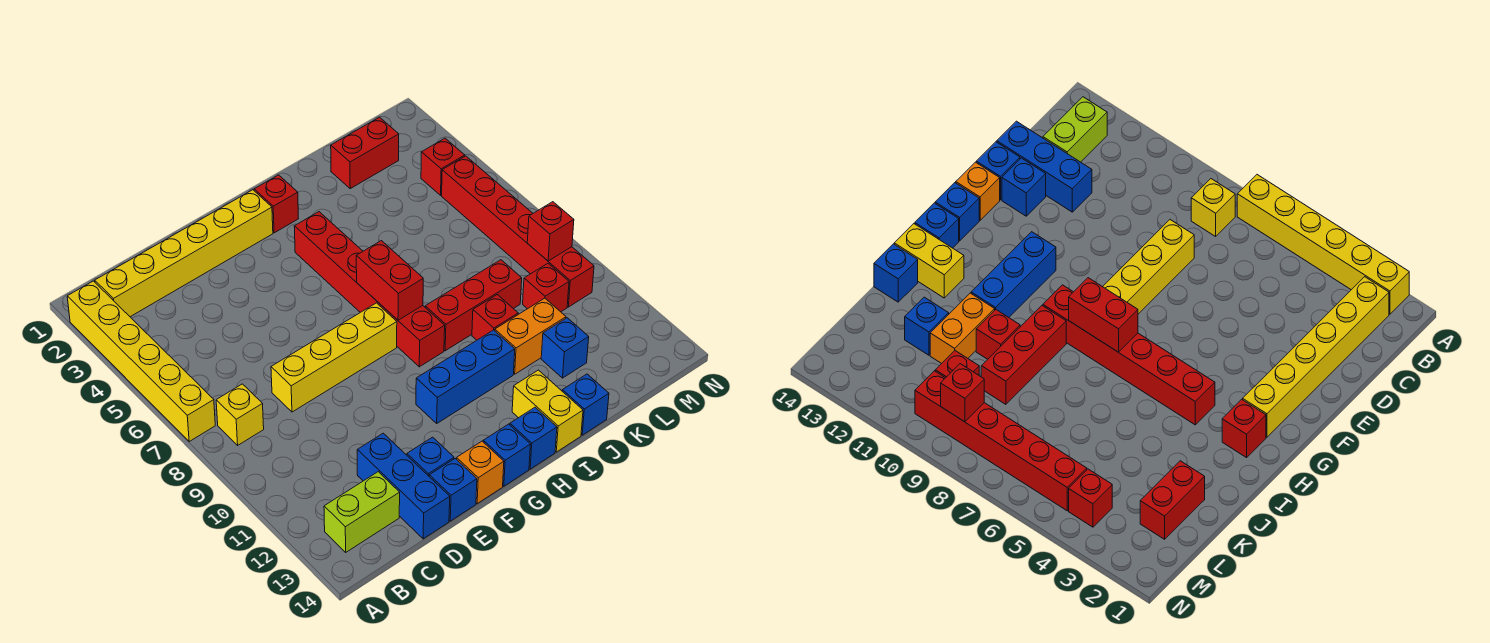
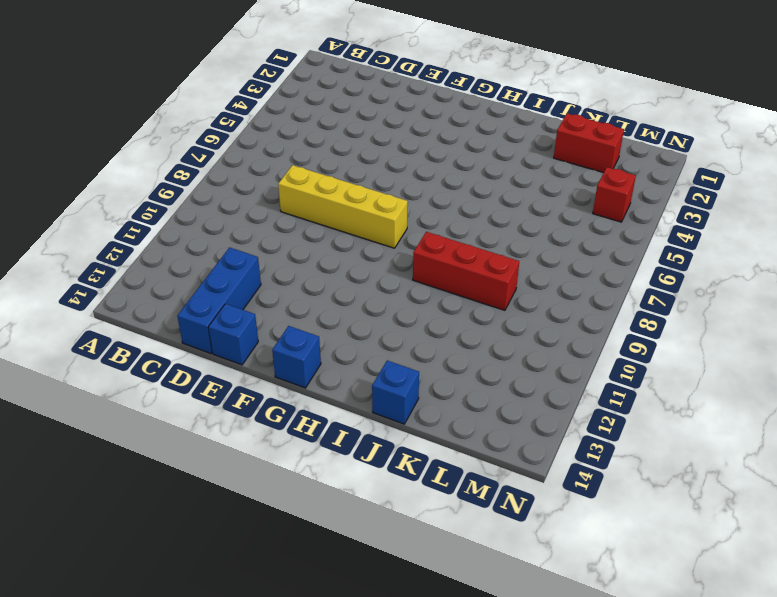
none -> yellow 1x6 brick [67,281,215,441]
none -> yellow 1x6 brick [95,190,273,317]
none -> yellow 1x1 brick [216,384,264,445]

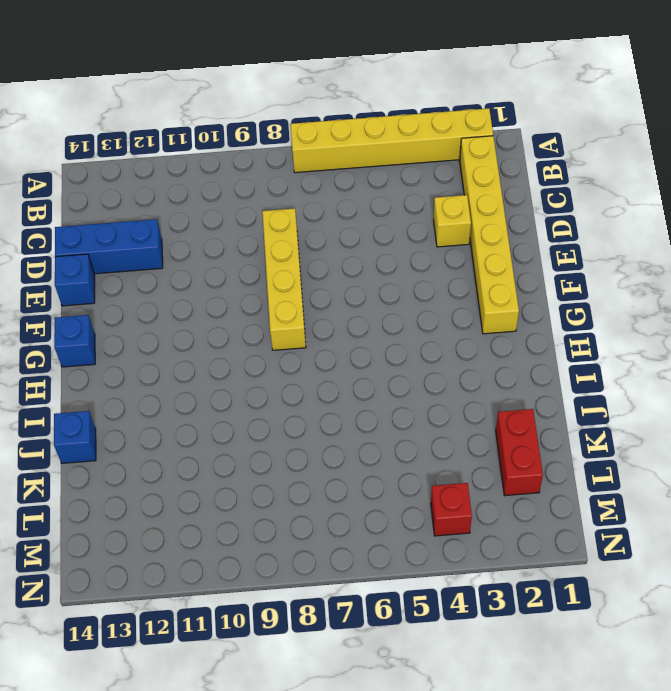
yellow 1x1 brick [434,195,471,247] -> yellow 1x1 brick moved to [216,384,264,445]
none -> lime 1x2 brick [324,472,400,552]
none -> blue 1x1 brick [407,437,454,476]
none -> orange 1x1 brick [457,441,504,504]

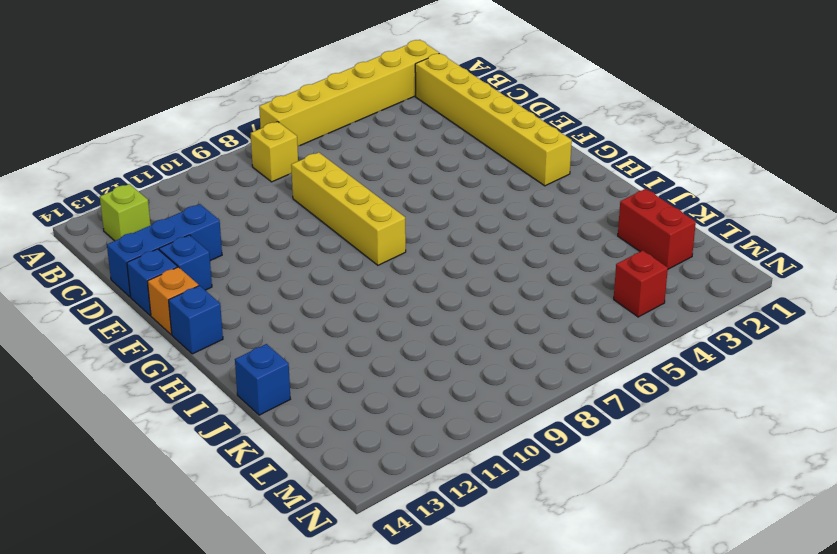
lime 1x1 brick [100,184,151,241] -> lime 1x2 brick [324,472,400,552]
none -> blue 1x3 brick [416,330,515,423]
none -> red 1x1 brick [254,175,299,233]
none -> red 1x6 brick [294,212,445,367]

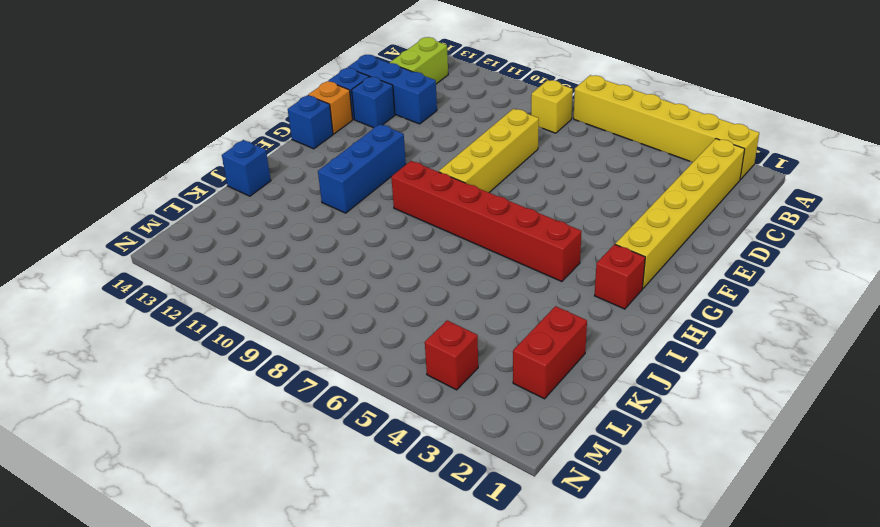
none -> blue 1x1 brick [510,407,557,469]
none -> red 1x3 brick [425,260,522,351]
none -> yellow 1x2 brick [512,370,583,452]

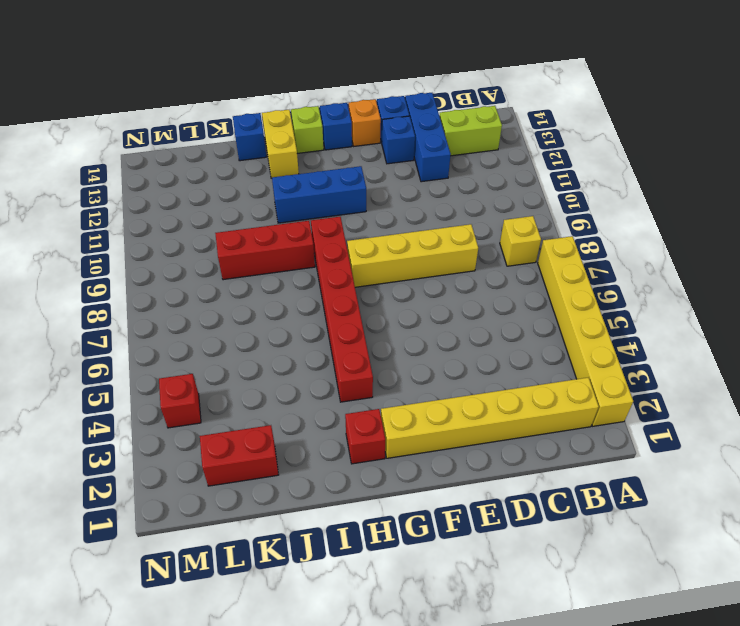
lime 1x1 brick [291,106,324,153] -> blue 1x1 brick [510,407,557,469]
none -> red 1x1 brick [472,295,518,340]
none -> orange 1x2 brick [495,298,566,374]
none -> blue 1x1 brick [541,318,589,378]

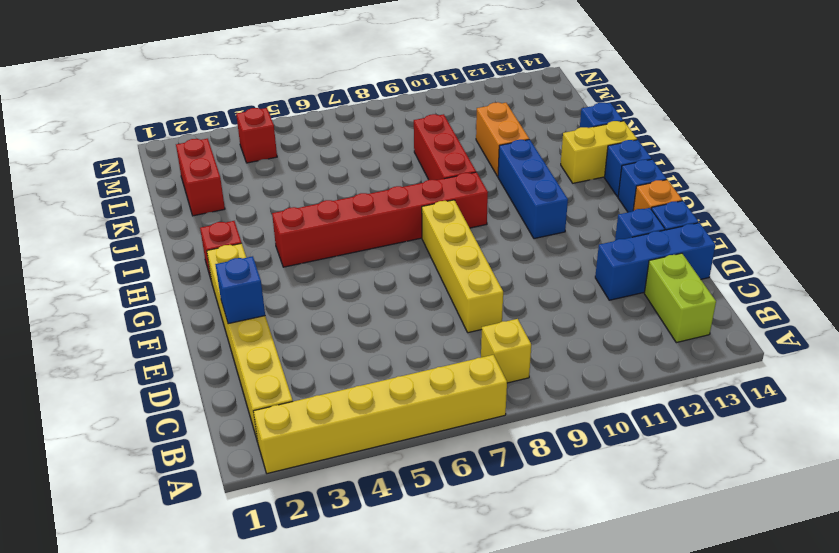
blue 1x1 brick [215,256,265,324] -> blue 1x1 brick moved to [541,318,589,378]
none -> red 1x1 brick [472,295,518,340]
none -> red 1x1 brick [523,264,569,312]
none -> red 1x6 brick [442,156,594,307]

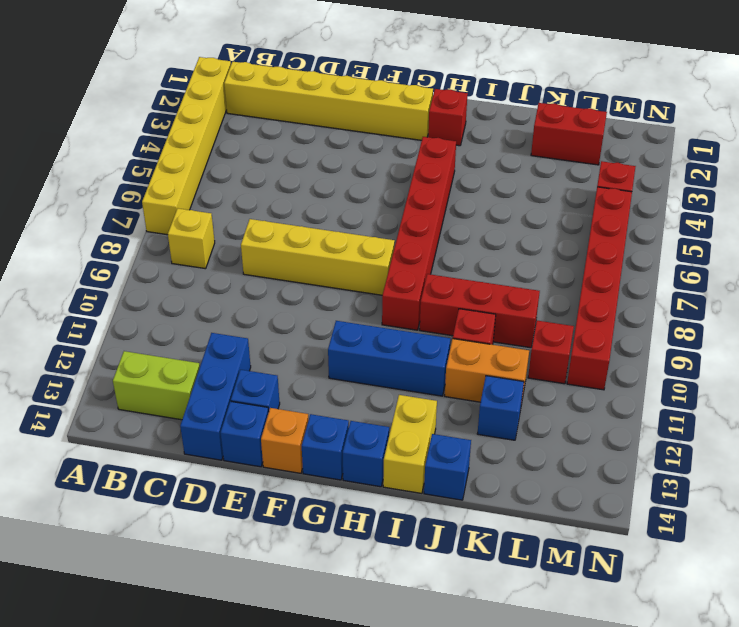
none -> red 1x2 brick [356,241,423,320]
none -> red 1x1 brick [527,202,574,261]

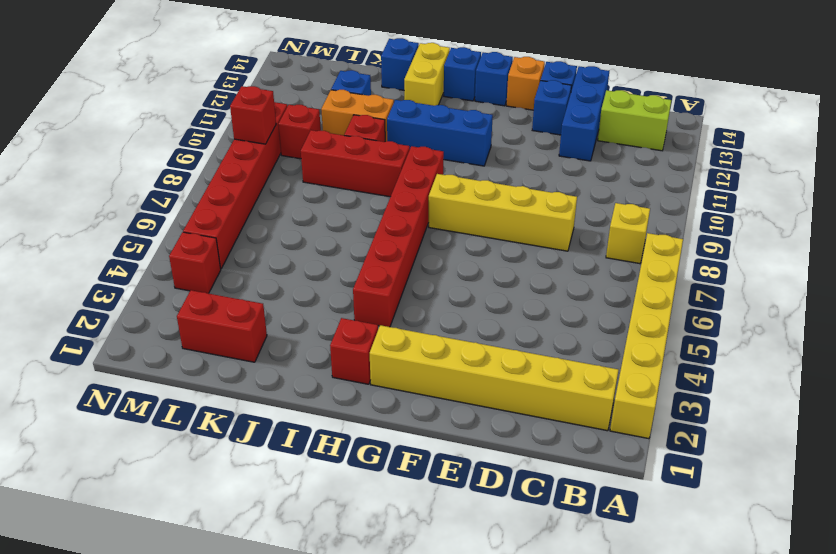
none -> red 1x2 brick [356,241,423,320]

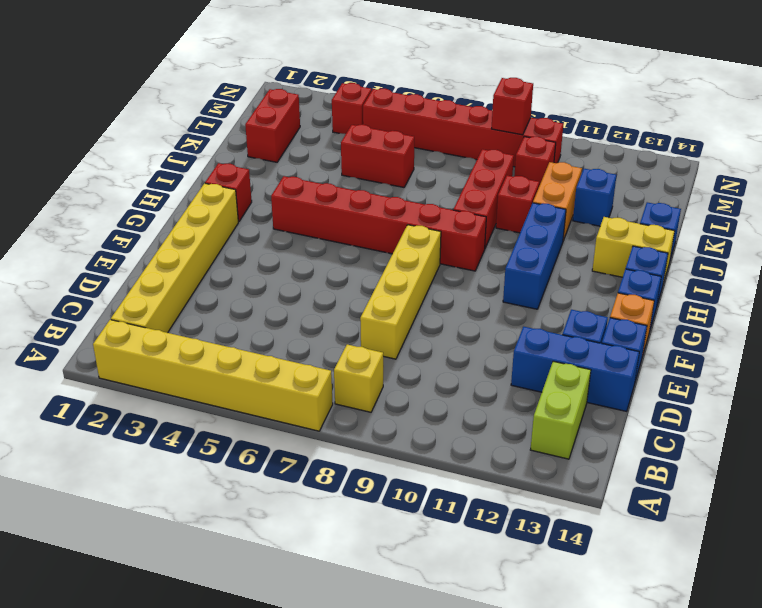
red 1x2 brick [341,125,414,187] -> red 1x2 brick moved to [356,241,423,320]

